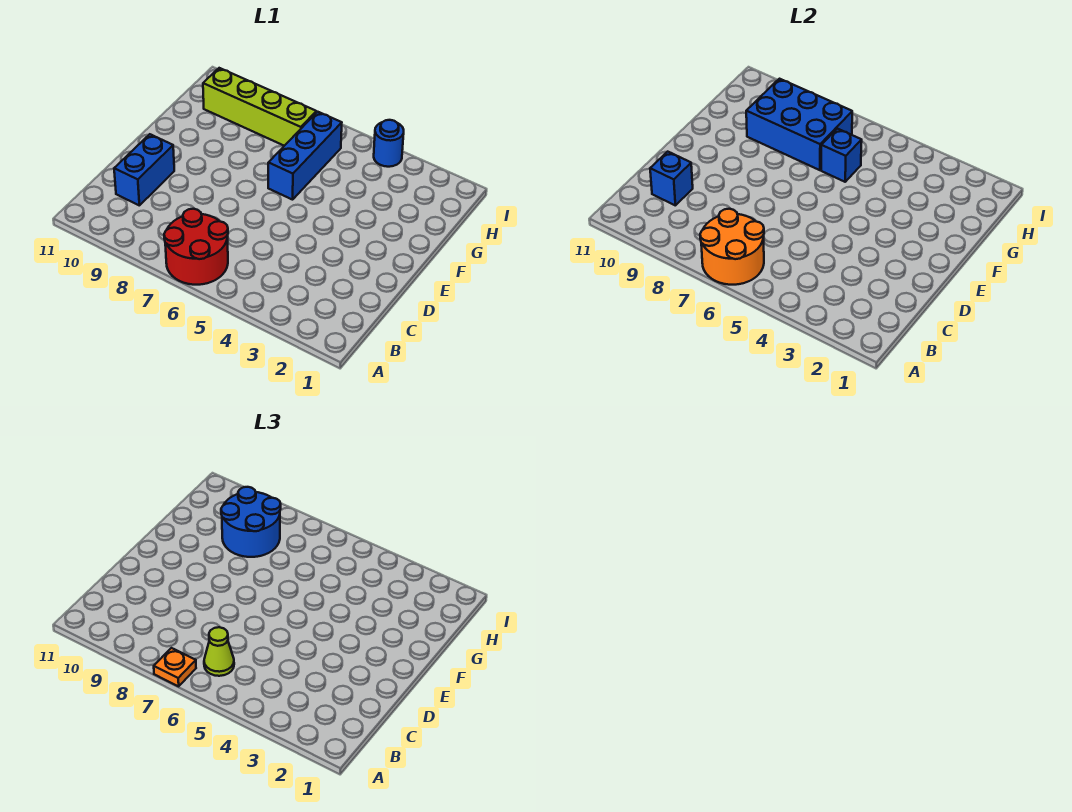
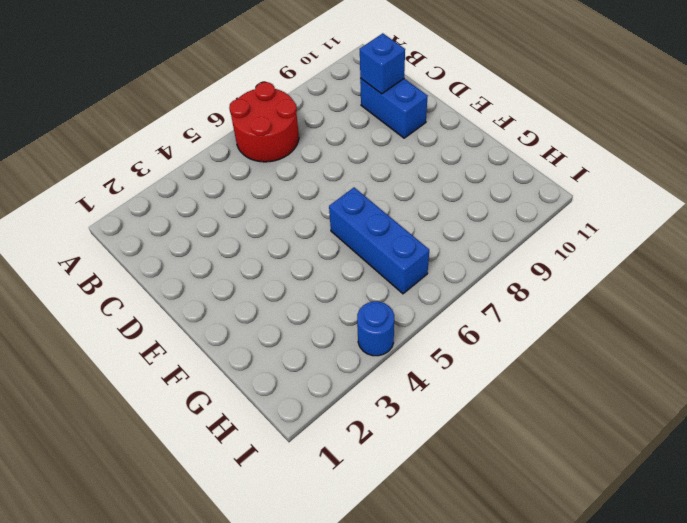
none -> lime 1x4 brick [203,68,316,146]
none -> orange 2x2 round brick [700,209,764,285]
none -> blue 1x1 brick [821,129,862,182]

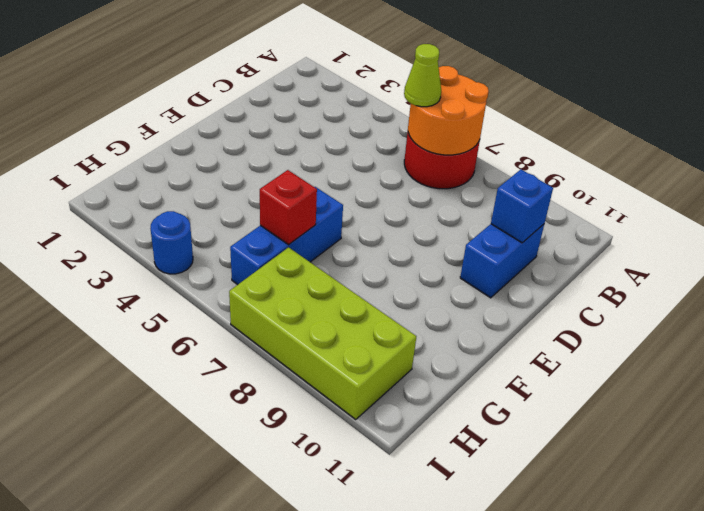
red 1x1 brick [260,170,317,245] -> blue 1x1 brick [821,129,862,182]
lime 2x4 brick [229,247,416,420] -> lime 1x4 brick [203,68,316,146]
none -> blue 2x3 brick [746,79,852,170]
none -> orange 1x1 plate [154,648,196,686]
none -> blue 2x2 round brick [221,487,281,557]

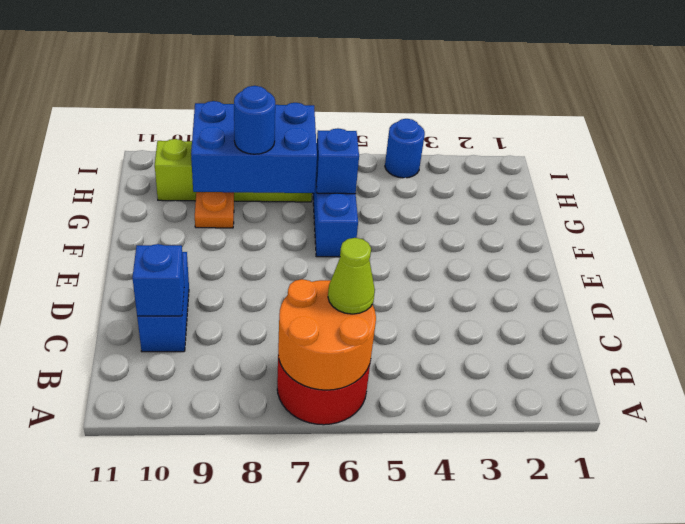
blue 1x1 round brick [234,86,275,154] -> blue 2x2 round brick [221,487,281,557]
orange 1x1 plate [195,192,234,228] -> orange 1x1 plate moved to [154,648,196,686]

